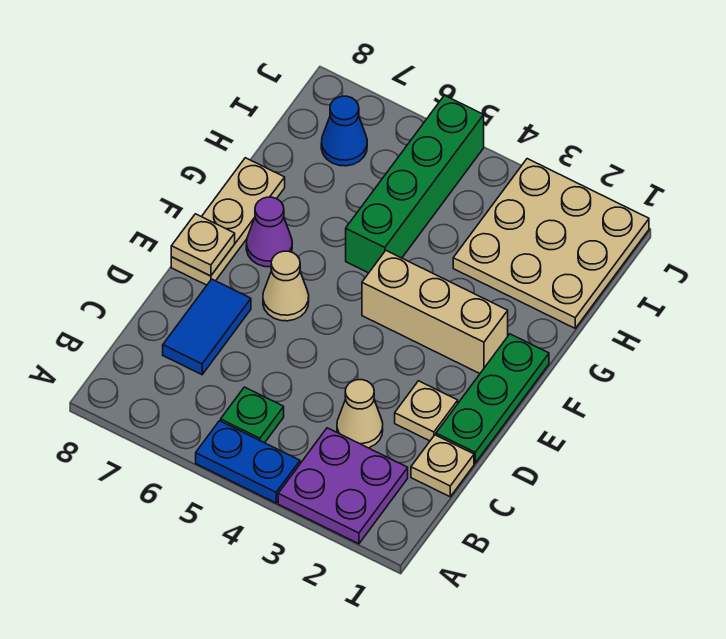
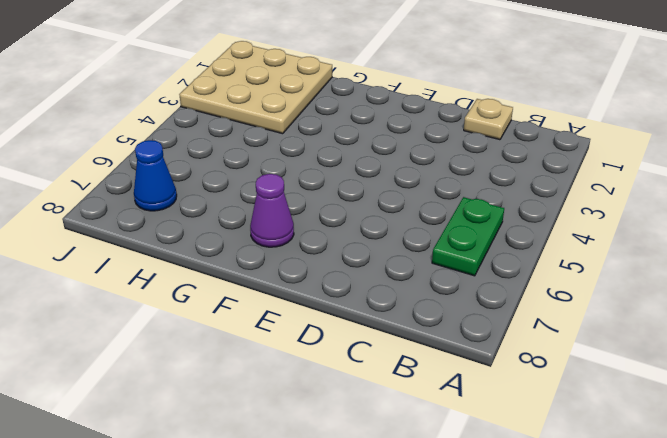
green 1x2 plate [432,197,504,276] -> green 1x1 plate [221,387,284,443]
none -> purple 2x2 plate [278,428,408,544]
none -> blue 1x2 plate [196,421,300,503]
none -> tan 1x1 cone [337,380,383,448]

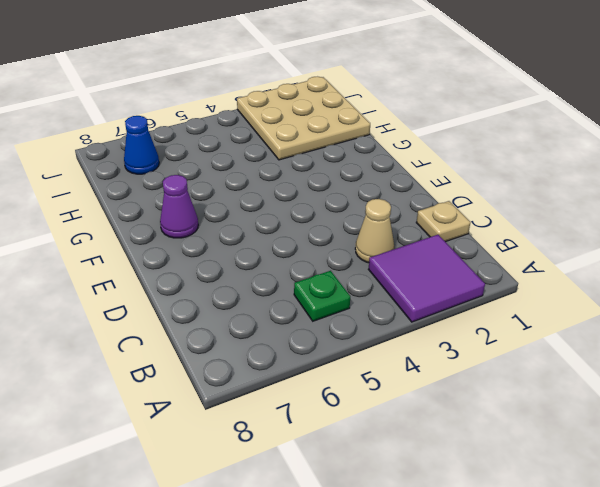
purple 2x2 tile [368,235,485,322] -> purple 2x2 plate [278,428,408,544]
none -> blue 1x2 plate [196,421,300,503]
none -> blue 1x2 tile [163,279,251,375]
none -> green 1x3 plate [436,334,549,463]

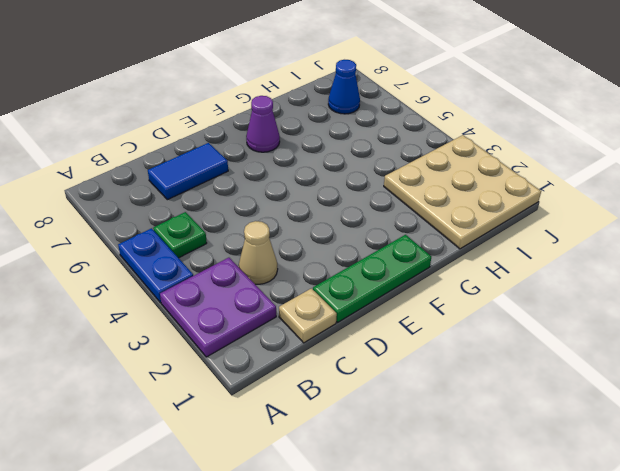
none -> tan 1x1 plate [395,381,458,441]
none -> tan 1x1 cone [263,251,309,321]
none -> tan 1x3 plate [171,158,285,285]

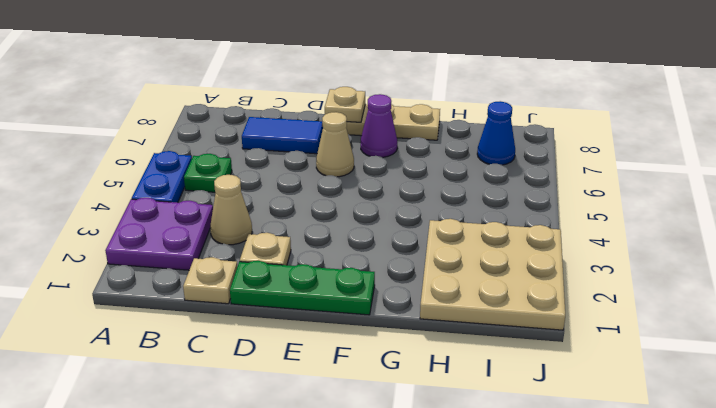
none -> tan 1x3 brick [362,251,508,373]
none -> green 1x4 brick [346,95,484,273]

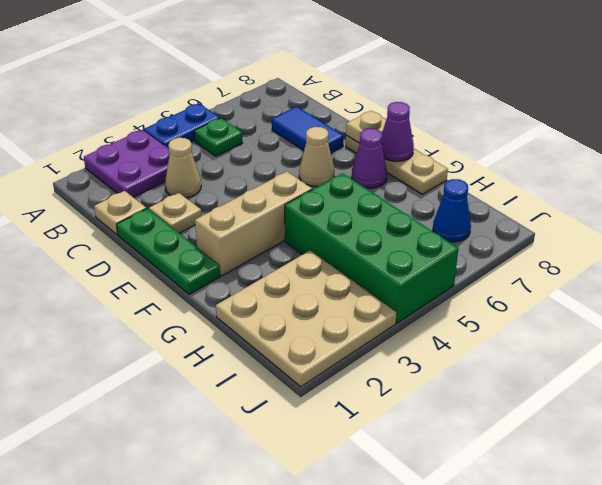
purple 1x1 cone [382,102,414,161] -> none
green 2x4 brick [285,173,458,323] -> green 1x4 brick [346,95,484,273]

